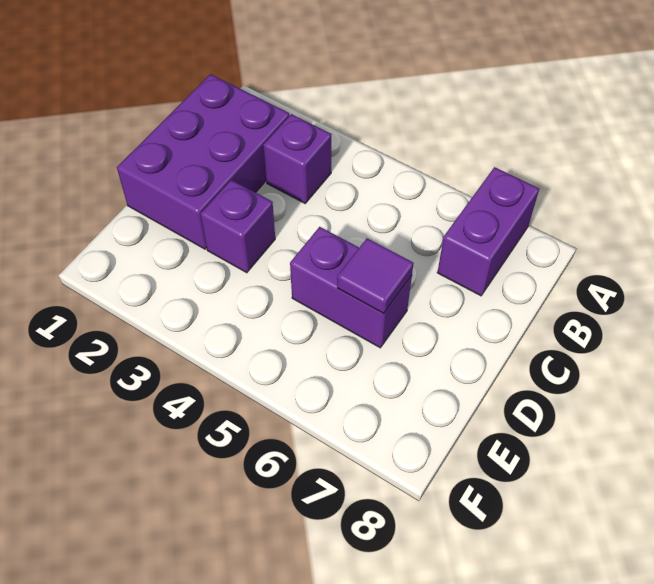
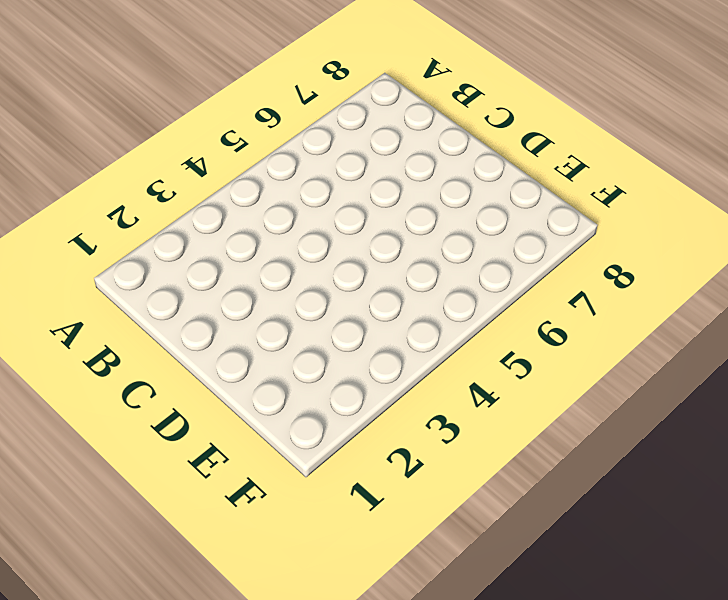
none -> purple 1x2 brick [437,167,539,296]
none -> purple 2x3 brick [117,74,289,249]

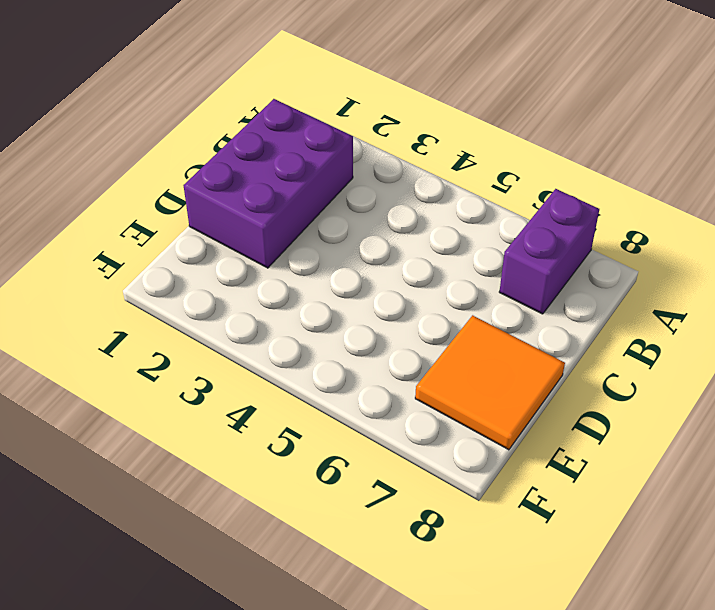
orange 2x2 tile [415,315,565,450] -> none
none -> purple 1x1 brick [263,114,332,203]
none -> purple 1x1 brick [201,180,275,273]

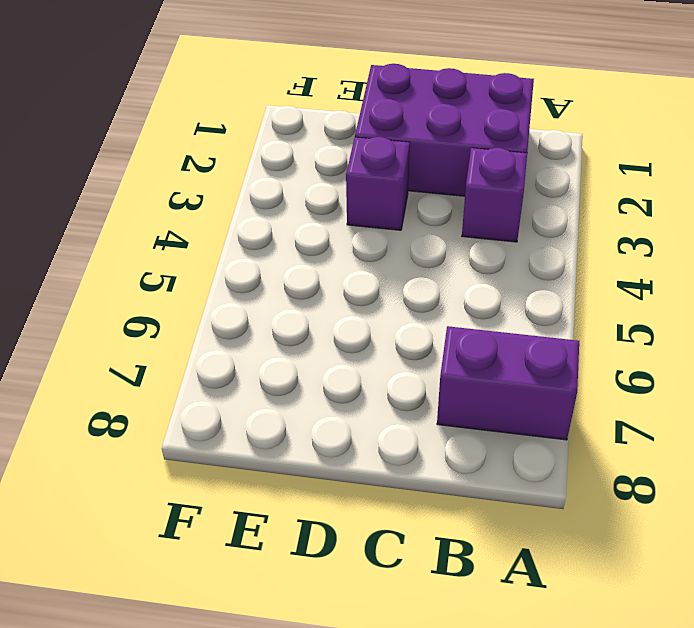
none -> purple 1x2 brick [290,227,412,348]
none -> purple 1x1 tile [337,238,414,314]

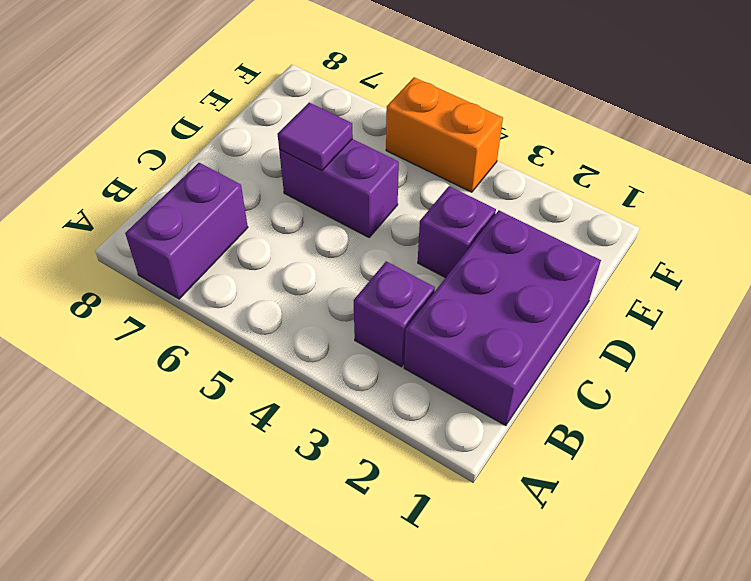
orange 1x2 brick [386,77,503,192] -> none

